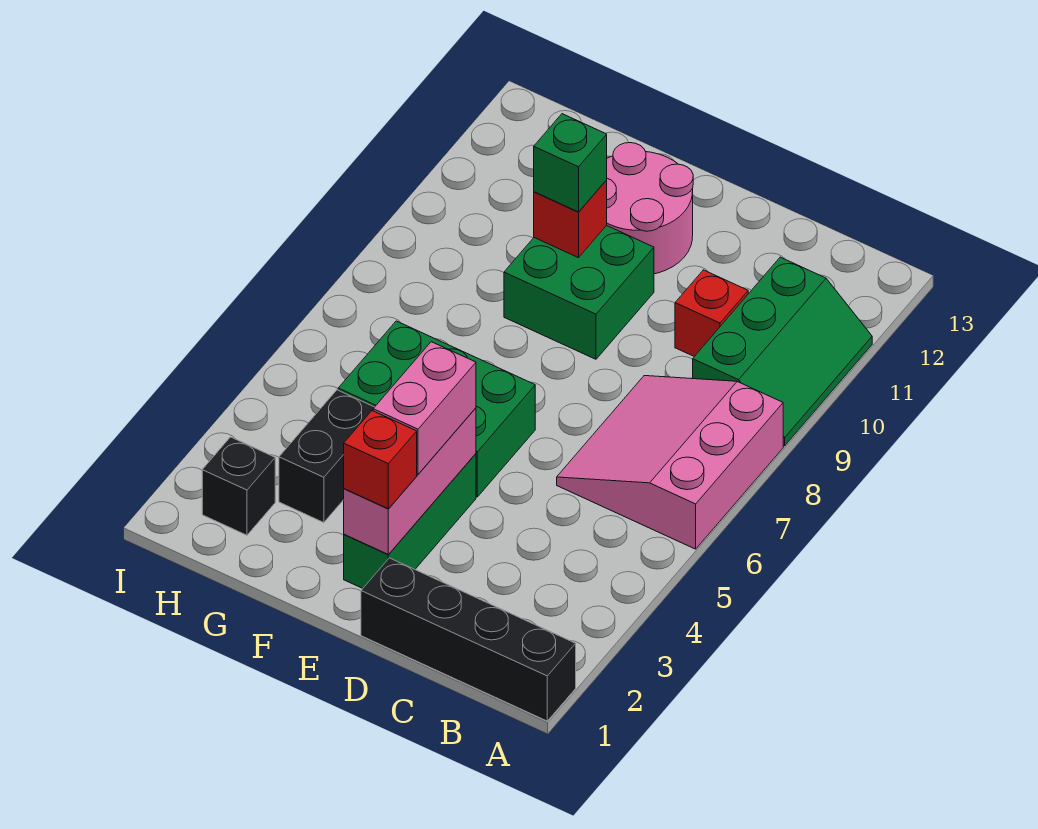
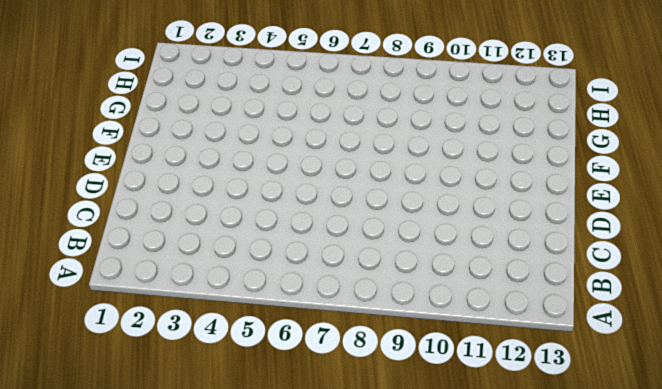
none -> black 1x4 brick [361,558,576,721]
none -> pink 3x3 slope [557,376,783,549]
none -> green 2x3 slope [693,257,872,446]

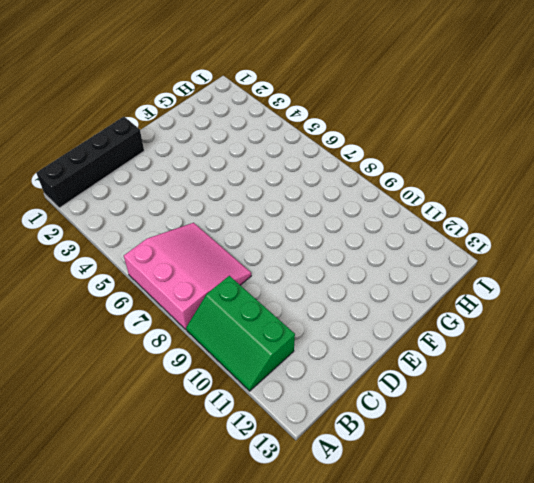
none -> red 1x1 brick [675,270,748,356]
none -> green 1x3 brick [344,454,476,588]
none -> green 2x3 brick [338,321,535,497]

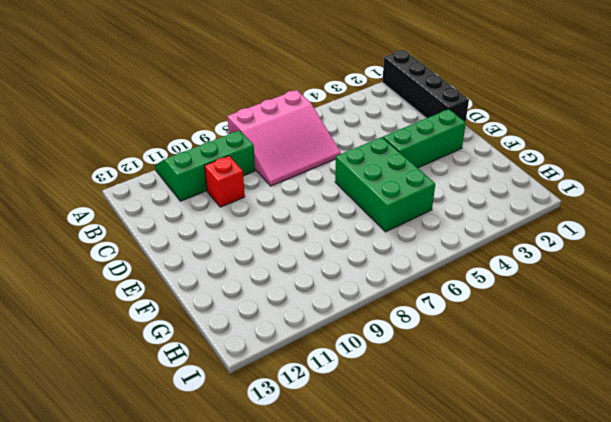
none -> green 2x2 brick [504,226,654,359]
none -> pink 2x2 round brick [607,143,693,274]
none -> black 1x2 brick [279,390,374,523]

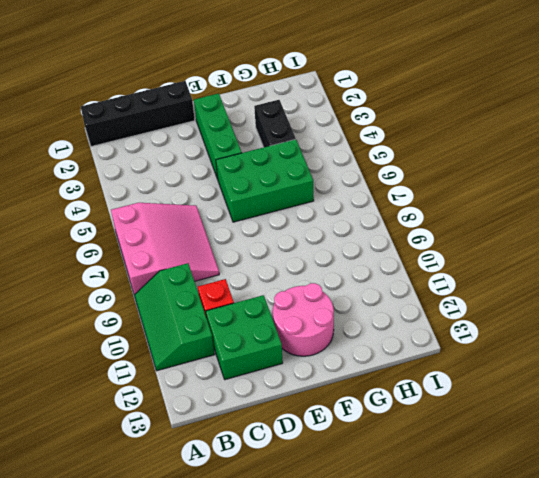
green 2x2 brick [206,295,283,380] -> green 2x2 brick moved to [504,226,654,359]
none -> black 1x1 brick [202,437,275,535]
none -> pink 1x3 brick [344,408,476,555]
none -> red 1x1 brick [534,180,607,258]

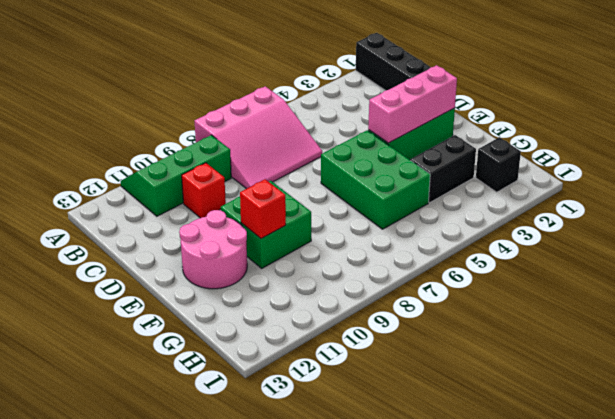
none -> red 1x1 brick [344,411,417,509]
none -> pink 1x2 brick [373,342,476,474]
none -> green 1x1 brick [534,114,607,212]

